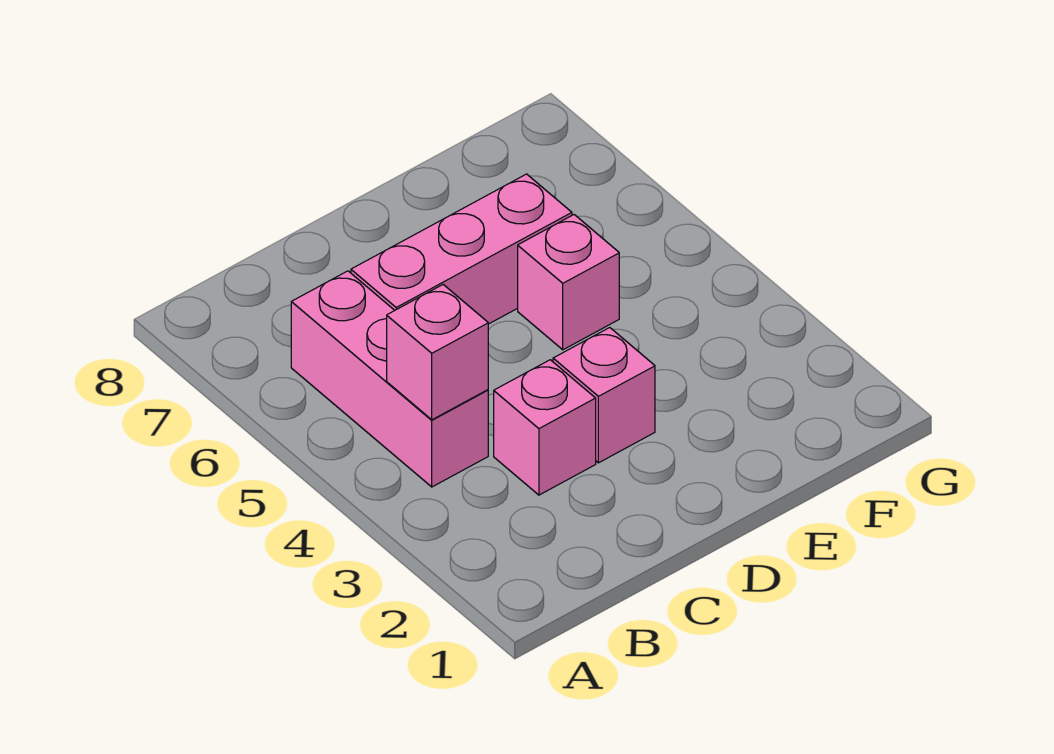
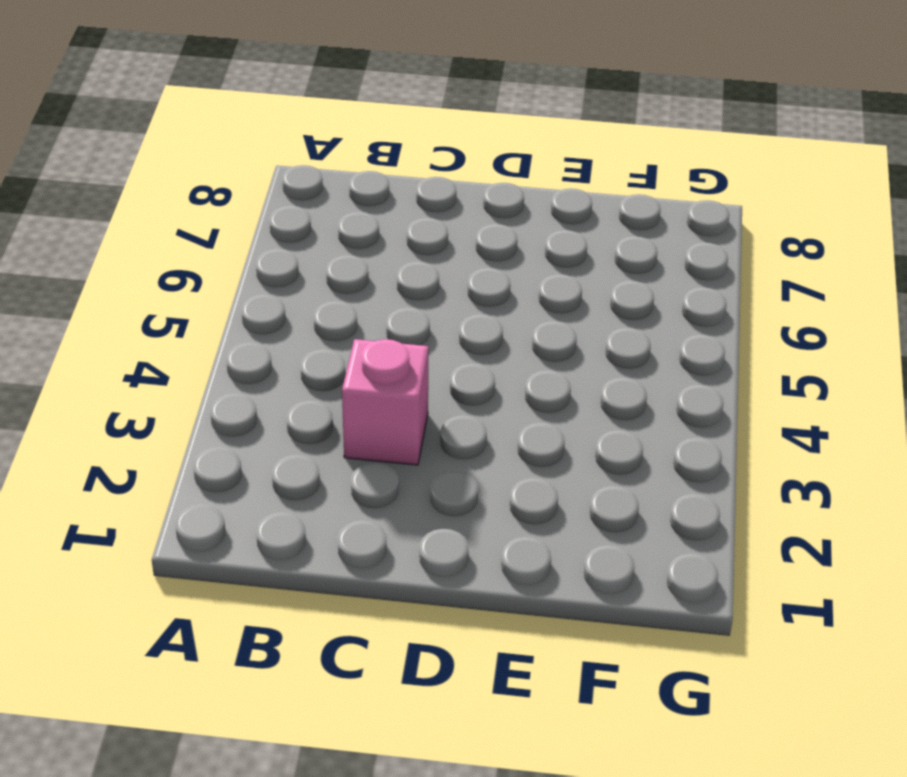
none -> pink 1x3 brick [291,271,488,487]
none -> pink 1x3 brick [351,174,572,324]

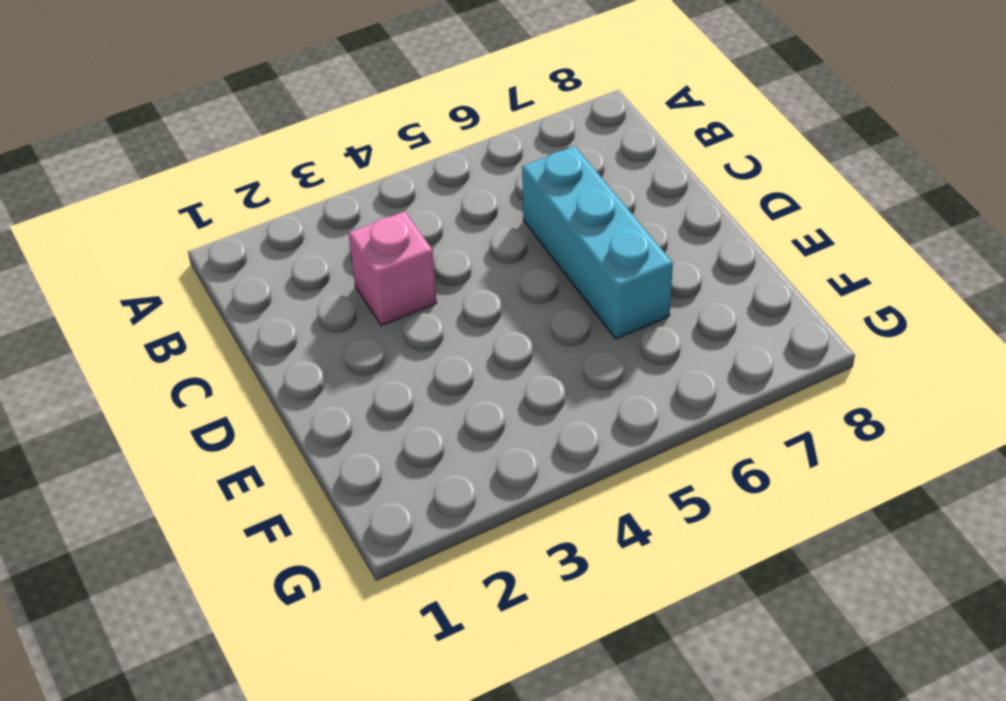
cyan 1x3 brick [522,146,673,339] -> pink 1x3 brick [351,174,572,324]
none -> pink 1x3 brick [291,271,488,487]
none -> pink 1x1 brick [553,328,655,463]

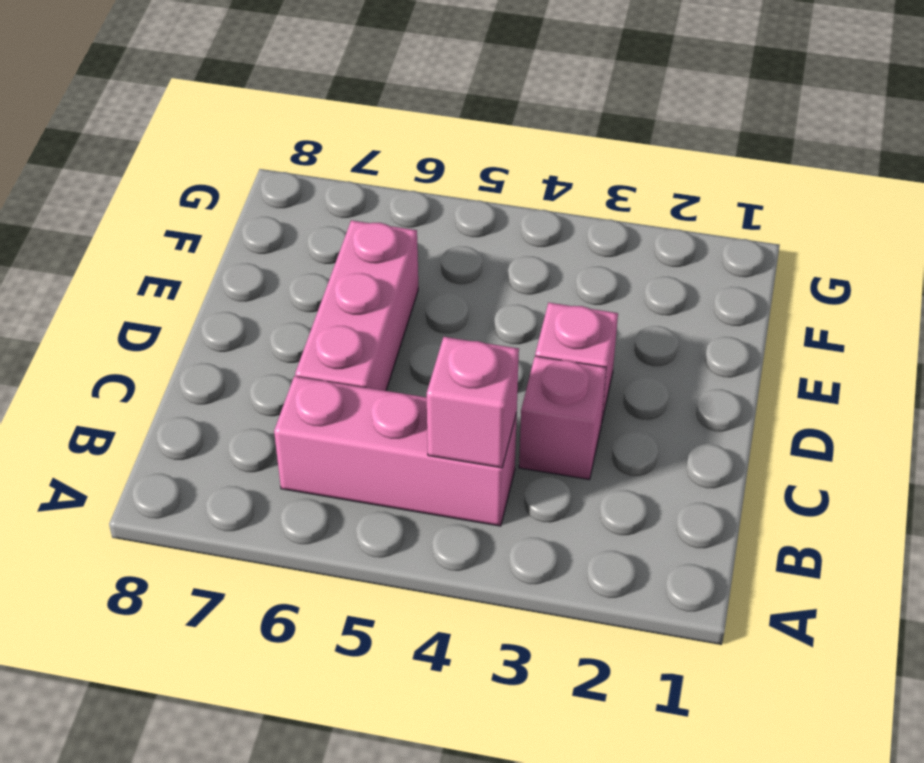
none -> pink 1x1 brick [518,215,619,350]

